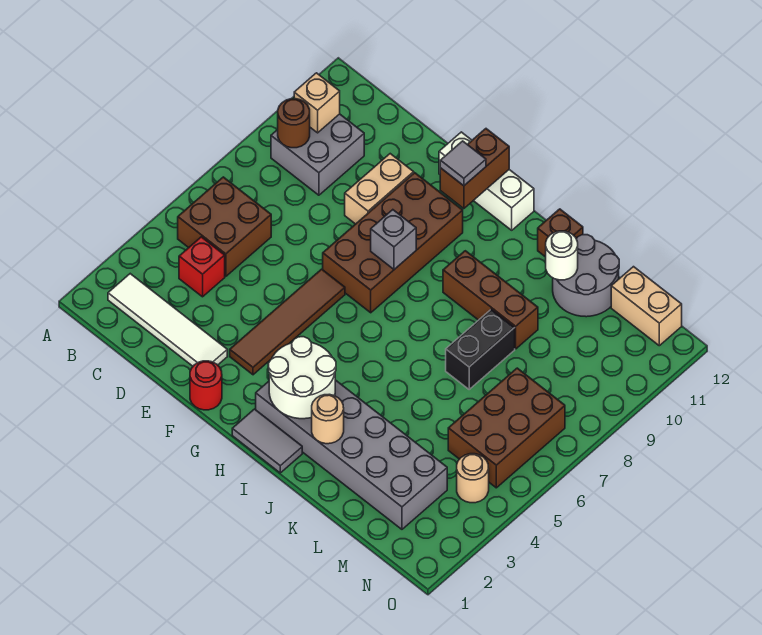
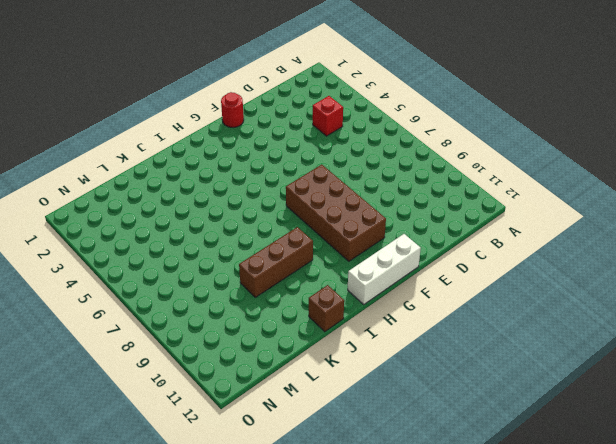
none -> white 1x4 tile [108,274,227,366]
none -> brown 2x2 brick [178,177,271,276]
none -> grey 2x2 brick [271,114,364,195]

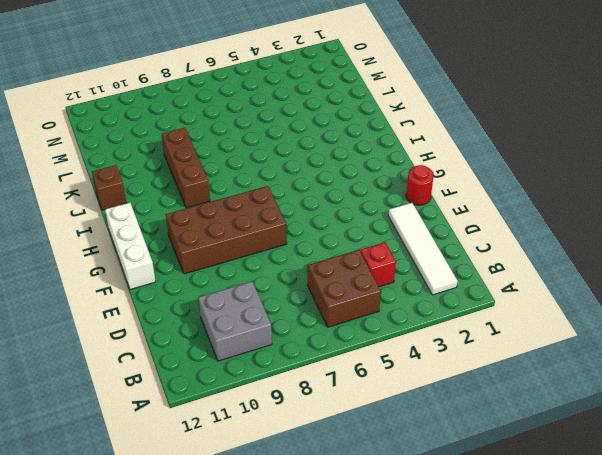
none -> tan 1x2 brick [345,154,414,224]
none -> brown 1x4 tile [230,269,345,375]
none -> grey 1x2 tile [232,409,302,473]

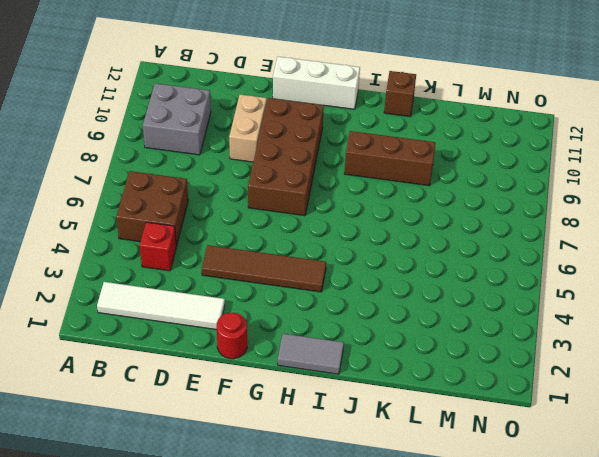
brown 1x4 tile [202,245,326,292] -> brown 1x4 tile turned to [230,269,345,375]
none -> grey 2x6 brick [256,380,447,529]
none -> black 1x2 brick [446,309,515,389]
none -> grey 2x2 round brick [553,235,619,317]

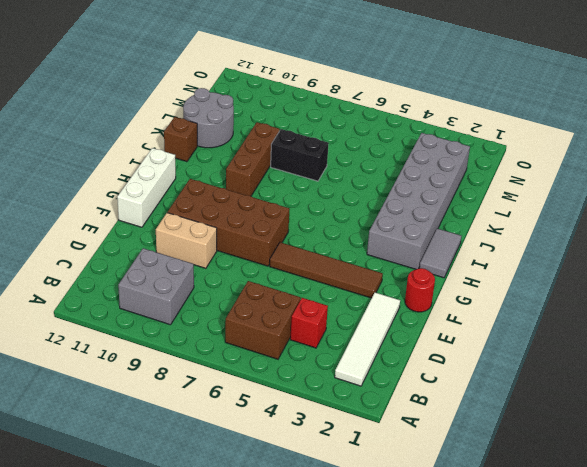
none -> brown 2x3 brick [448,368,565,488]
none -> tan 1x2 brick [611,267,682,346]
none -> tan 1x1 round brick [457,454,489,503]

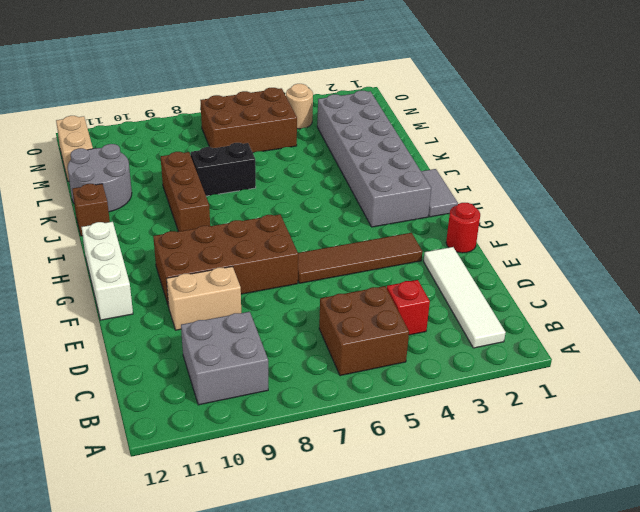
none -> brown 1x1 round brick [278,99,310,148]
none -> tan 1x1 brick [294,73,340,133]
none -> grey 1x1 brick [371,210,416,269]

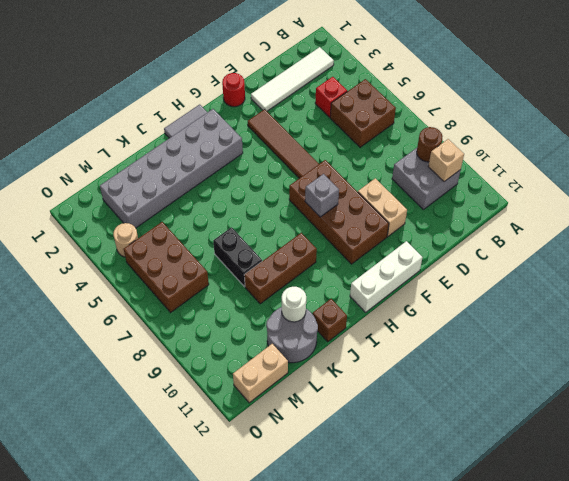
none -> brown 1x2 brick [440,129,509,209]
none -> white 2x2 round brick [268,337,336,419]
none -> tan 1x1 round brick [312,394,344,444]

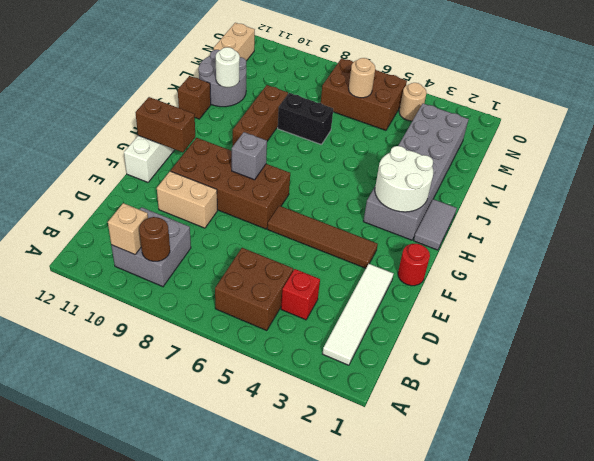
tan 1x1 round brick [349,58,375,98] -> tan 1x1 round brick moved to [312,394,344,444]
none -> grey 1x1 tile [440,141,486,186]

